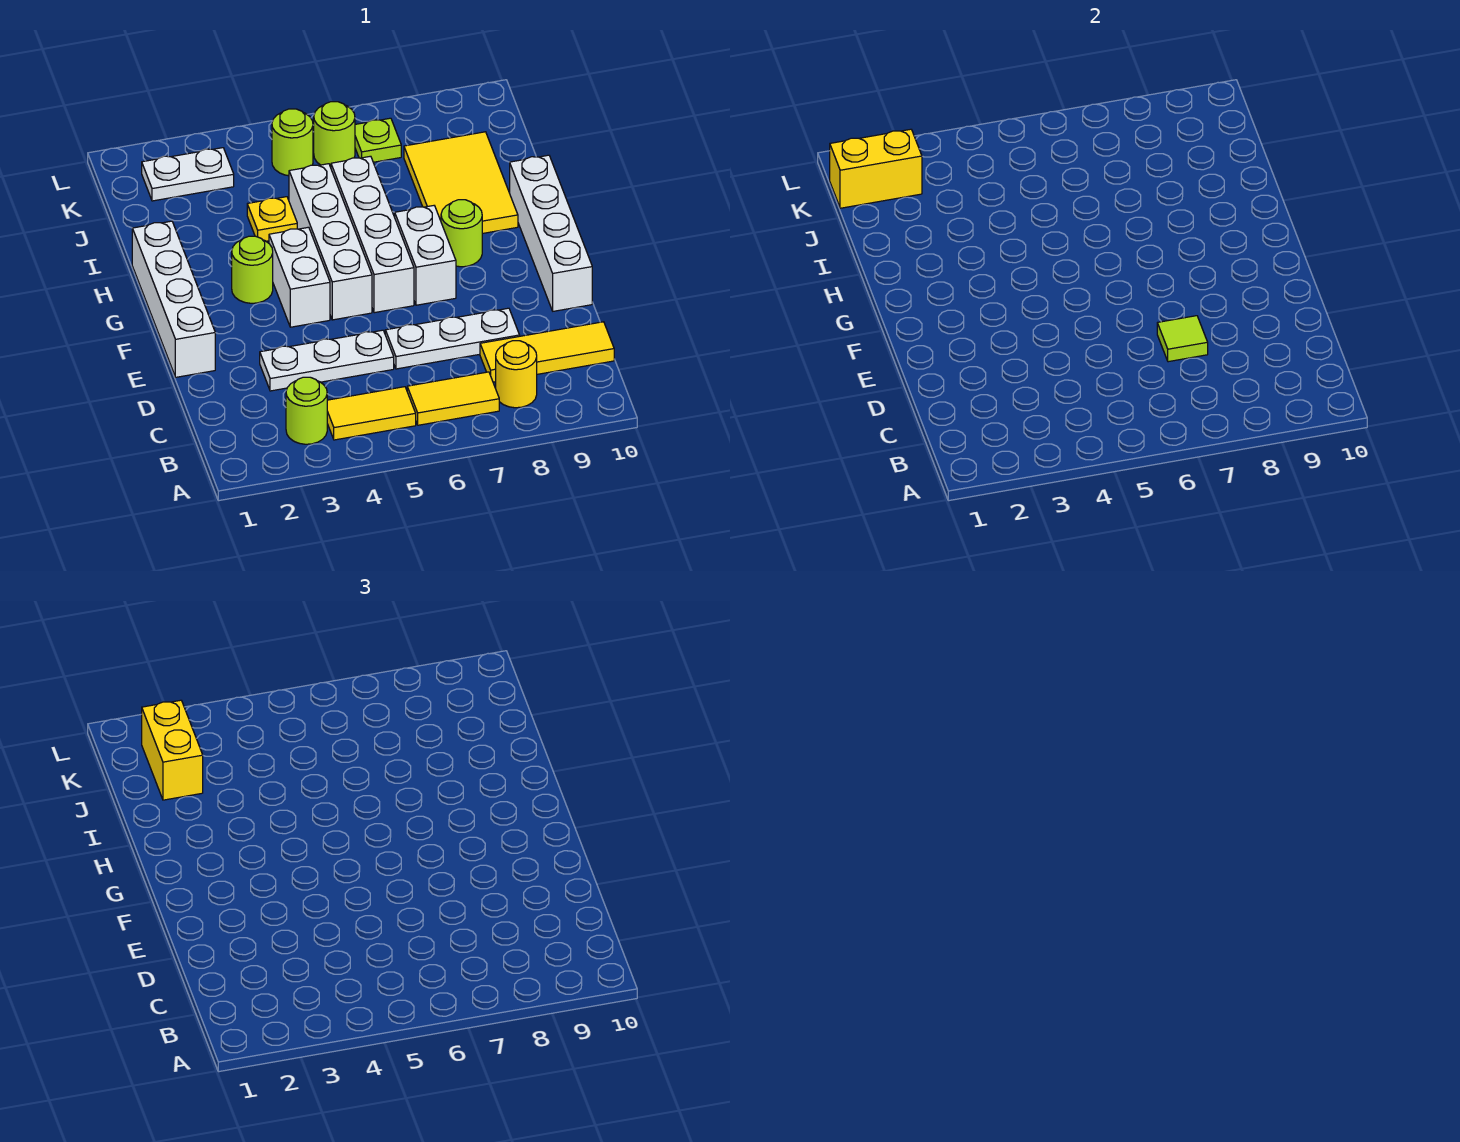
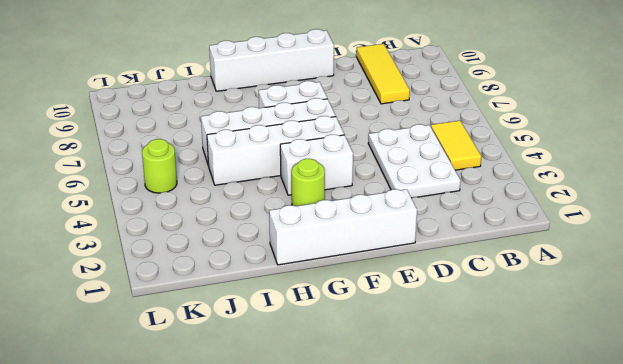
white 2x3 plate [368,124,461,198] -> white 1x3 plate [260,330,394,391]
none -> lime 1x1 round brick [286,377,327,444]
none -> yellow 1x2 tile [407,372,499,425]
none -> yellow 1x1 round brick [496,341,537,408]

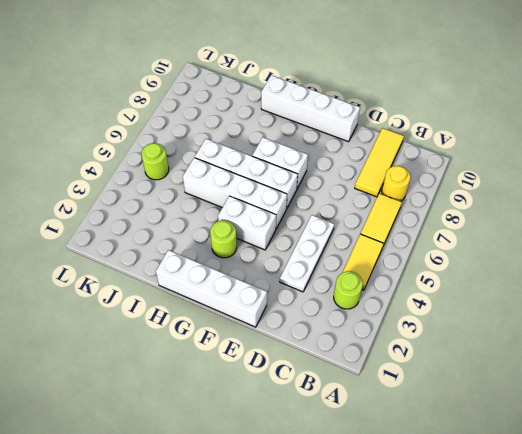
none -> white 1x3 plate [385,308,520,369]
none -> lime 1x1 round brick [441,200,482,267]
none -> yellow 2x3 tile [404,132,518,234]

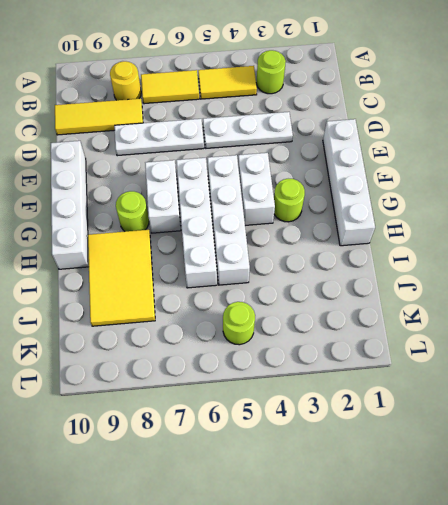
none -> yellow 1x1 plate [247,197,297,241]
none -> white 1x2 plate [142,148,234,201]
none -> lime 1x1 round brick [314,102,355,167]

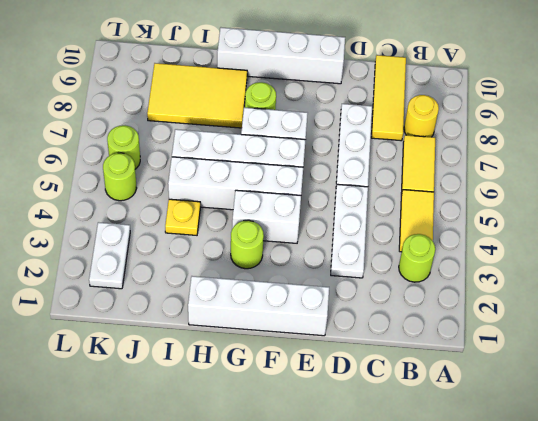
none -> lime 1x1 plate [355,118,401,162]
none -> lime 1x1 tile [1157,316,1208,362]
none -> yellow 1x2 brick [830,129,922,208]

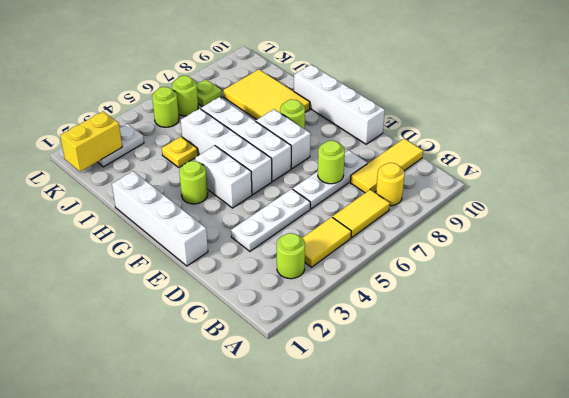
lime 1x1 round brick [318,141,345,184] -> lime 1x1 tile [1157,316,1208,362]
none -> yellow 1x2 brick [142,700,203,800]

